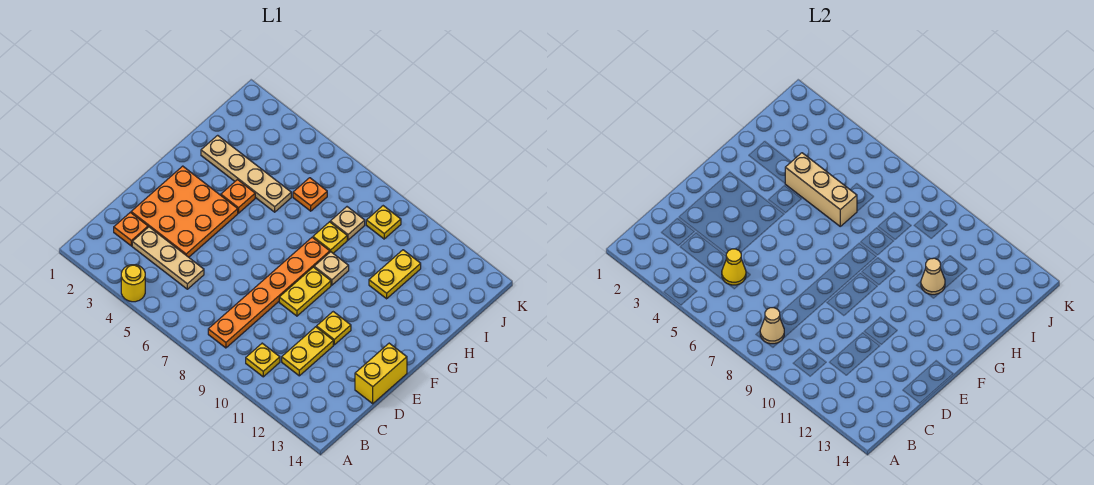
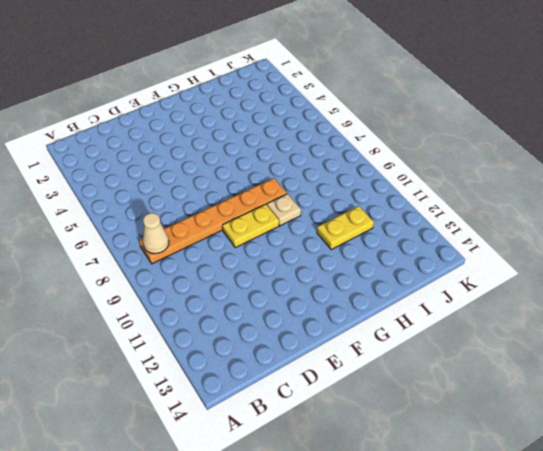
none -> yellow 1x1 round brick [121,265,145,302]
none -> yellow 1x1 plate [246,343,280,377]
none -> orange 1x1 plate [114,212,148,246]

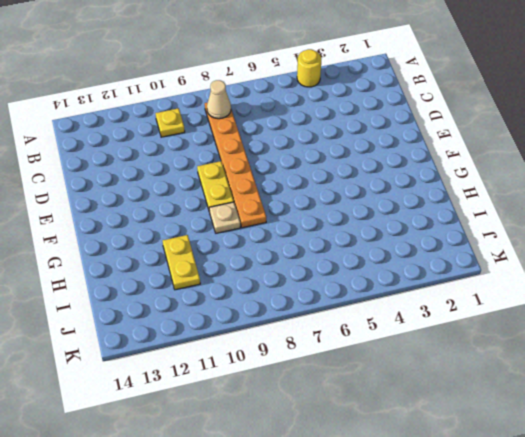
none -> orange 1x1 plate [114,212,148,246]
none -> tan 1x3 plate [132,227,204,289]
none -> yellow 1x2 plate [282,327,333,376]

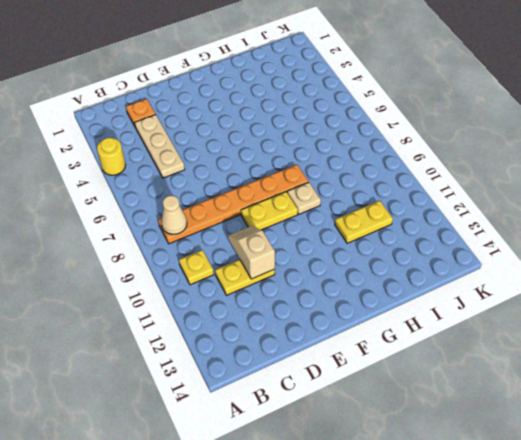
tan 1x2 slope [228,226,275,279] -> none
none -> orange 3x3 plate [131,166,238,257]
none -> yellow 1x2 brick [355,343,407,404]
none -> yellow 1x1 plate [317,312,351,345]

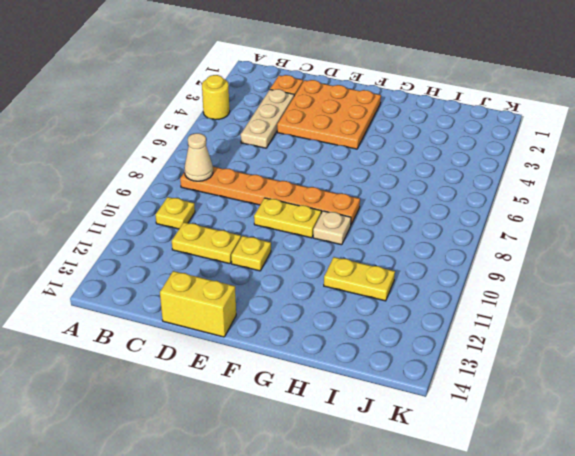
none -> orange 1x1 plate [221,180,255,213]
none -> tan 1x4 plate [201,135,291,212]
none -> yellow 1x1 plate [313,222,347,253]

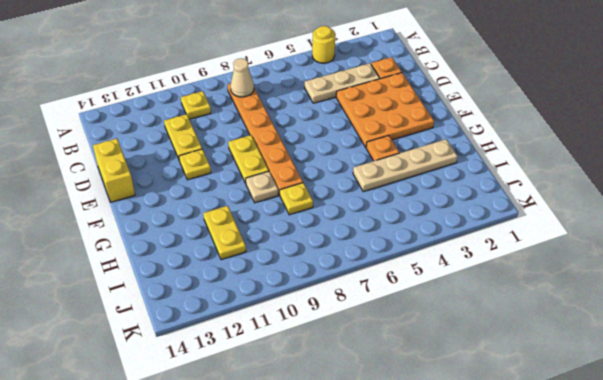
none -> orange 1x1 plate [293,178,327,211]
none -> tan 1x1 plate [330,207,365,240]
none -> yellow 1x1 plate [366,206,401,239]

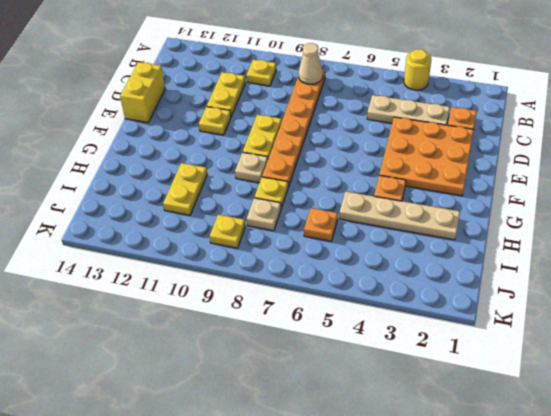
none -> yellow 1x1 cone [722,249,746,285]
none -> tan 1x3 brick [785,153,857,226]
none -> tan 1x1 cone [921,258,945,295]

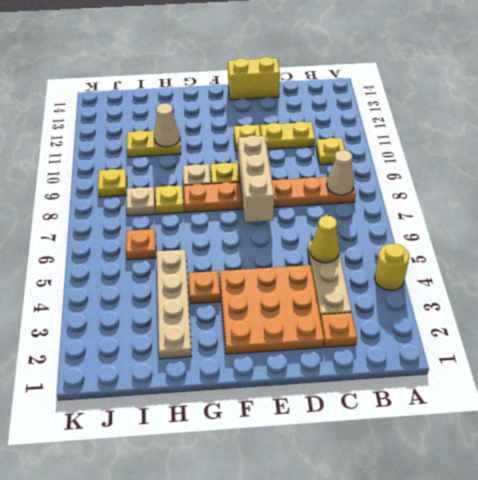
tan 1x3 brick [238,136,274,222] -> tan 1x3 brick moved to [785,153,857,226]

